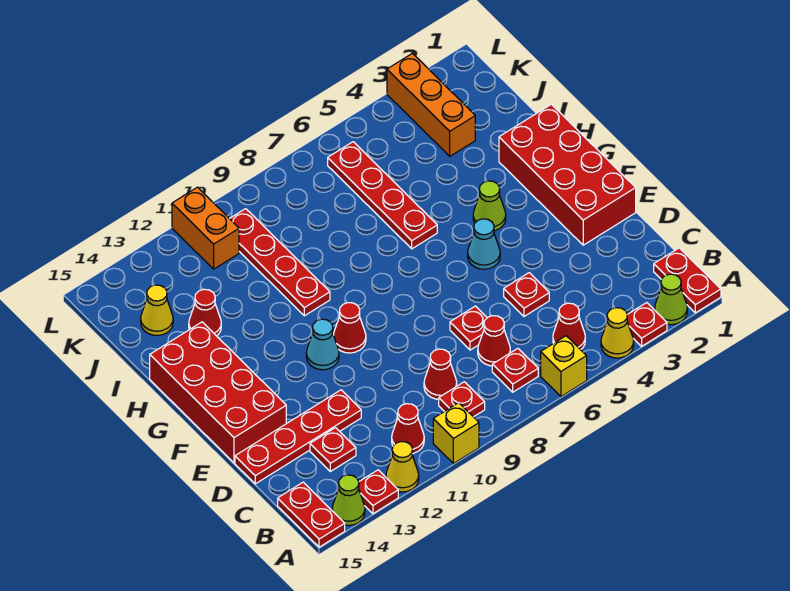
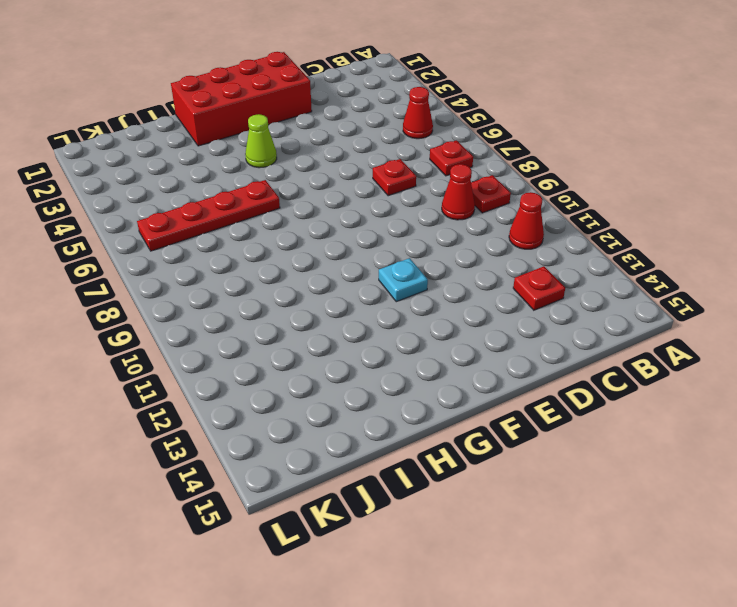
cyan 1x1 plate [379,258,428,302] -> cyan 1x1 cone [306,319,339,370]
none -> red 1x2 plate [654,248,721,313]
none -> lime 1x1 cone [655,274,687,325]
none -> red 1x1 plate [627,303,667,346]
none -> yellow 1x1 cone [601,308,634,358]

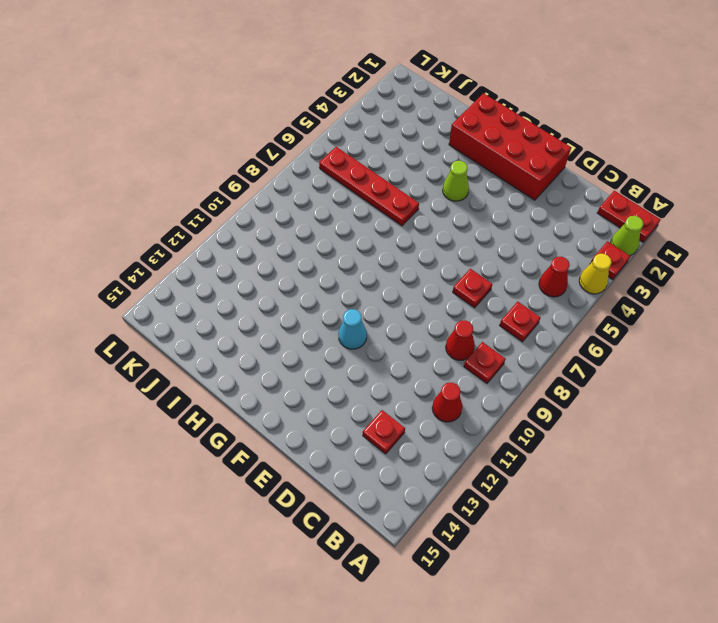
none -> yellow 1x1 brick [541,336,587,396]
none -> yellow 1x1 brick [433,403,479,464]
none -> yellow 1x1 cone [386,442,419,492]
none -> red 1x1 plate [359,470,398,514]

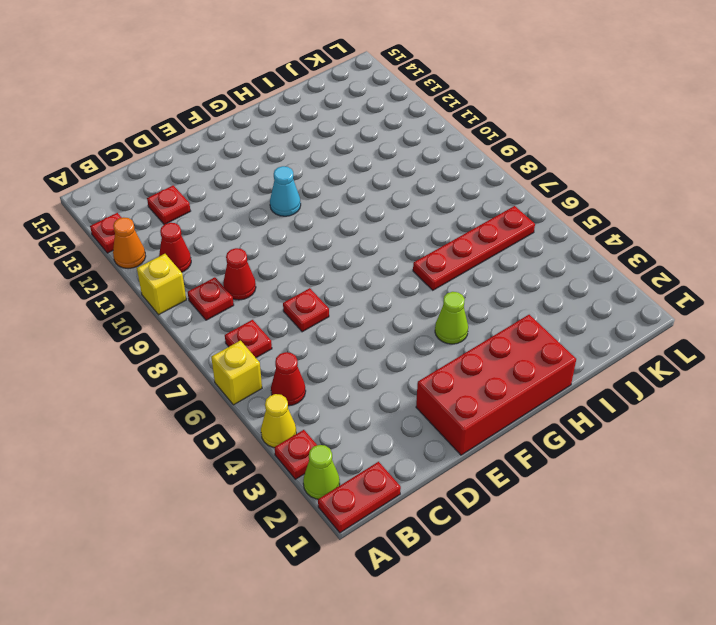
orange 1x1 cone [113,217,146,269] -> yellow 1x1 cone [386,442,419,492]
none -> lime 1x1 cone [332,475,365,525]
none -> red 1x2 plate [278,482,345,547]
none -> red 1x1 cone [478,316,510,366]
none -> red 1x1 plate [504,273,549,316]

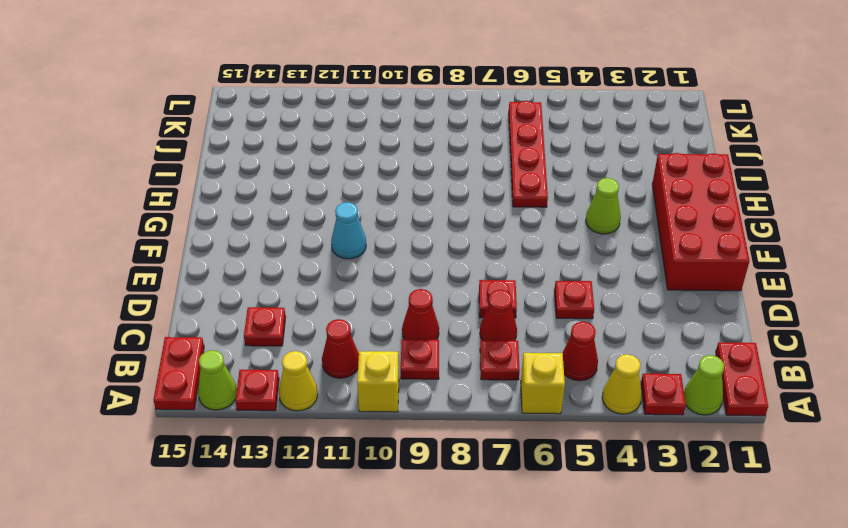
none -> red 1x4 plate [235,390,361,484]
none -> red 2x4 brick [150,322,286,463]
none -> cyan 1x1 cone [468,219,500,269]
none -> red 1x1 cone [334,303,366,353]

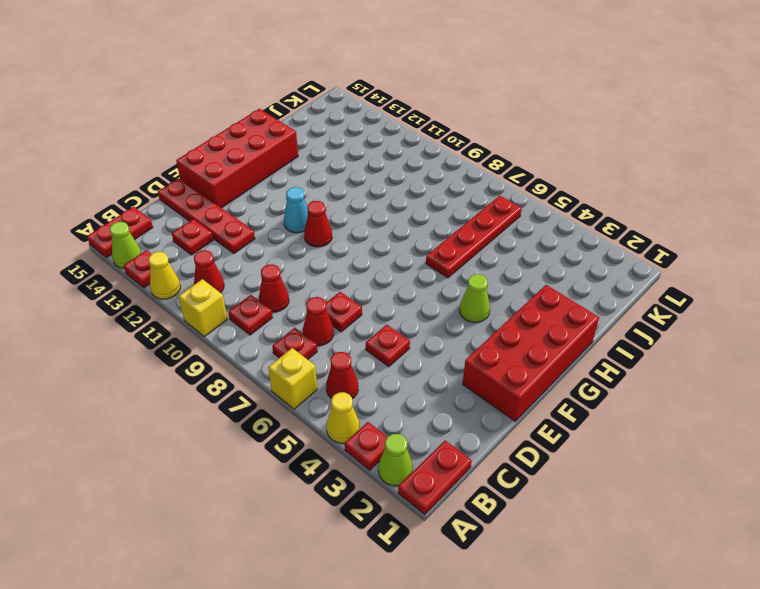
none -> cyan 1x1 cone [468,219,500,269]
none -> red 1x4 plate [230,209,330,316]
none -> red 1x1 cone [189,289,221,336]
none -> orange 1x3 brick [387,53,475,156]

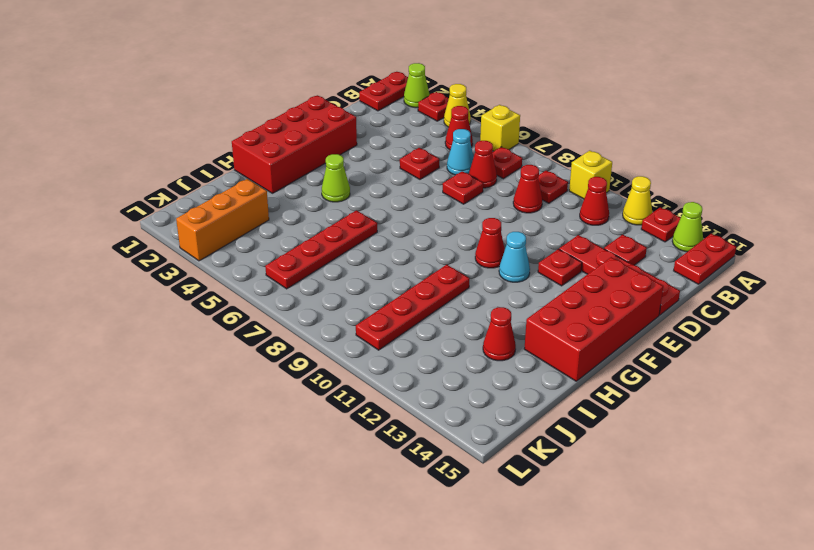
cyan 1x1 cone [447,129,474,175] -> cyan 1x1 cone moved to [468,219,500,269]
red 1x1 plate [538,249,582,286] -> none
none -> yellow 1x1 cone [141,285,173,336]
none -> orange 1x2 brick [172,187,239,269]

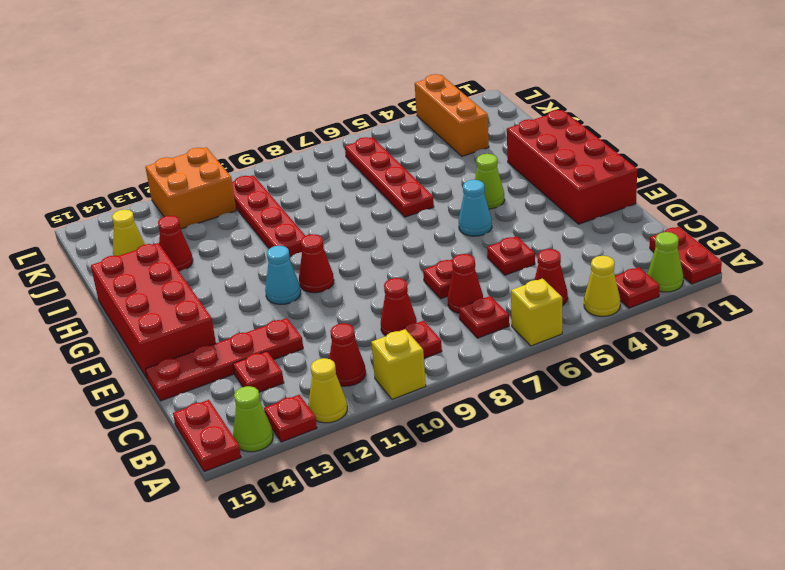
orange 2x2 brick [145,147,236,229] -> orange 1x2 brick [172,187,239,269]

